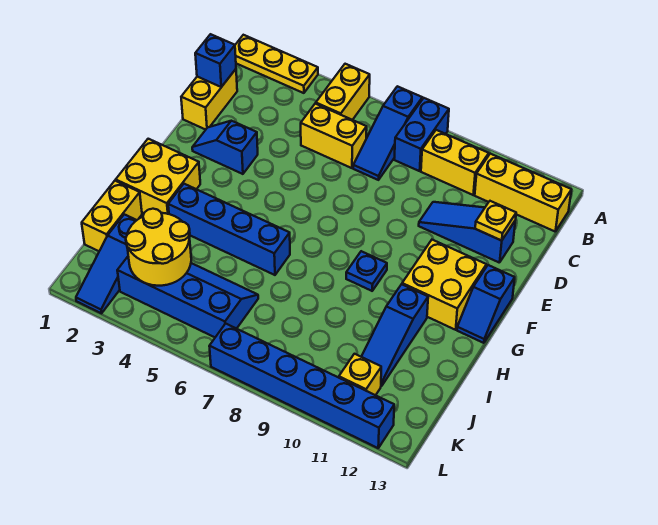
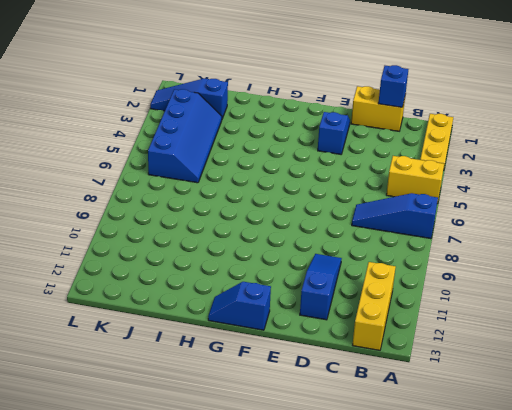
none -> blue 1x2 brick [394,98,449,171]
none -> yellow 1x2 brick [421,130,489,195]
none -> yellow 1x2 brick [301,103,367,168]

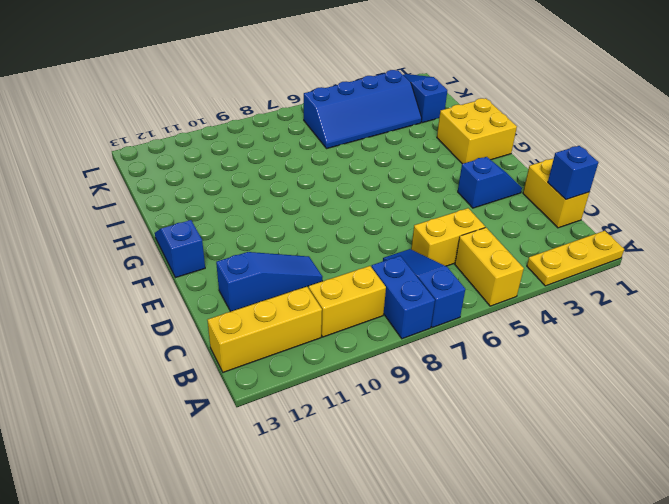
none -> yellow 2x2 brick [402,240,486,330]
none -> blue 1x1 plate [346,251,387,291]
none -> blue 1x4 brick [168,184,290,275]

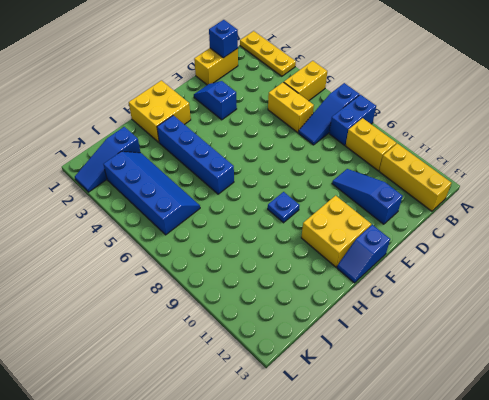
none -> blue 1x3 slope [361,284,428,386]
none -> yellow 1x2 brick [82,181,142,251]
none -> yellow 1x1 brick [339,354,381,395]

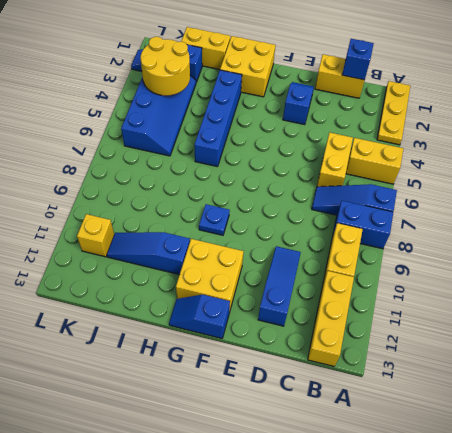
none -> blue 1x6 brick [209,324,394,448]
none -> yellow 1x1 plate [475,201,516,241]

